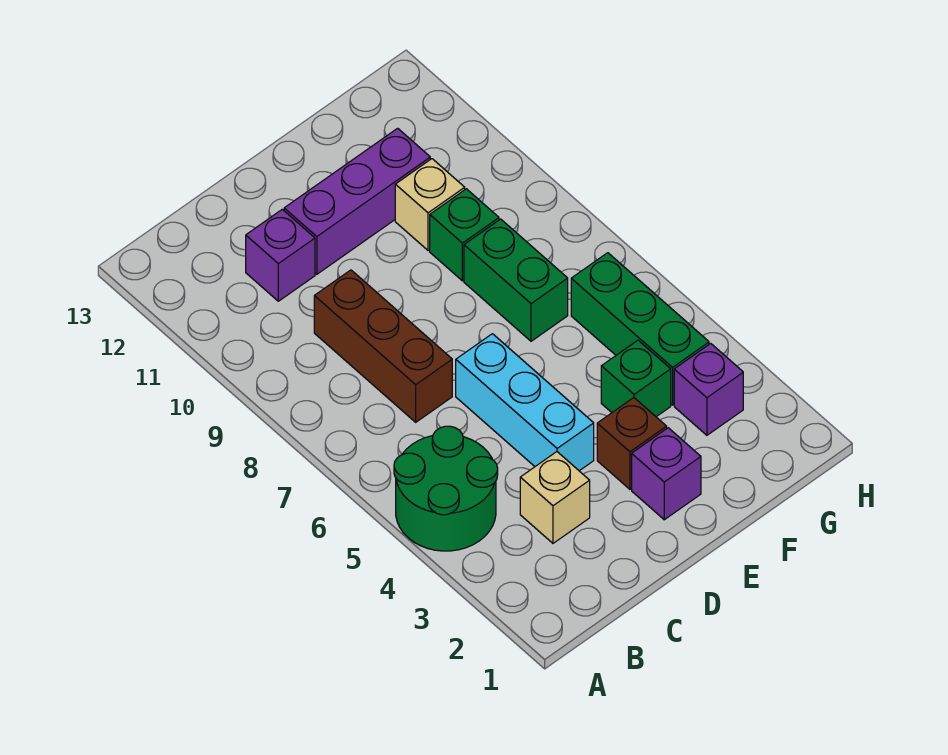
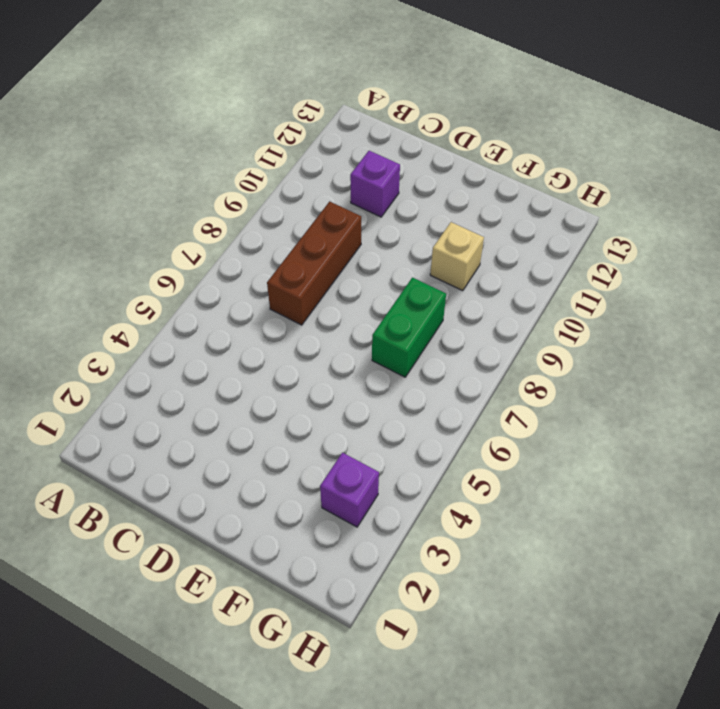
none -> green 2x2 round brick [394,426,498,551]
none -> tan 1x1 brick [520,452,590,543]
none -> cyan 1x3 brick [456,334,594,471]

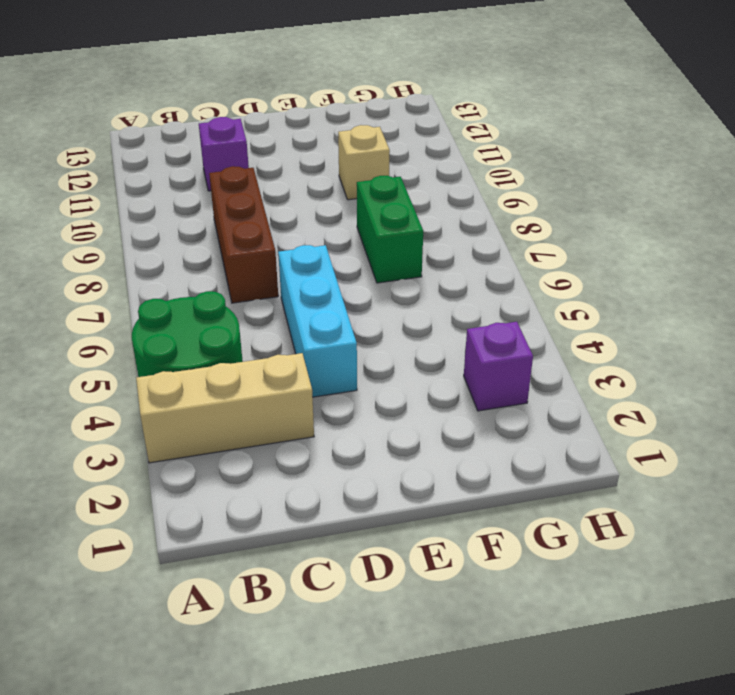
tan 1x3 brick [136,353,314,463] -> tan 1x1 brick [520,452,590,543]
none -> purple 1x3 brick [284,128,430,274]
none -> purple 1x1 brick [632,428,701,520]
none -> brown 1x1 brick [597,398,667,489]

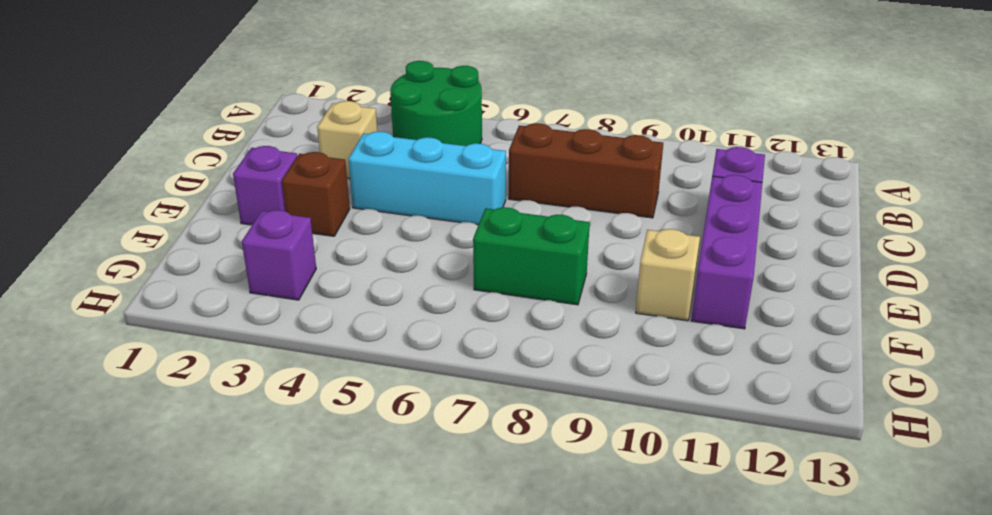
none -> green 1x1 brick [601,340,671,417]
none -> green 1x1 brick [430,189,499,281]
none -> green 1x3 brick [571,253,709,405]

